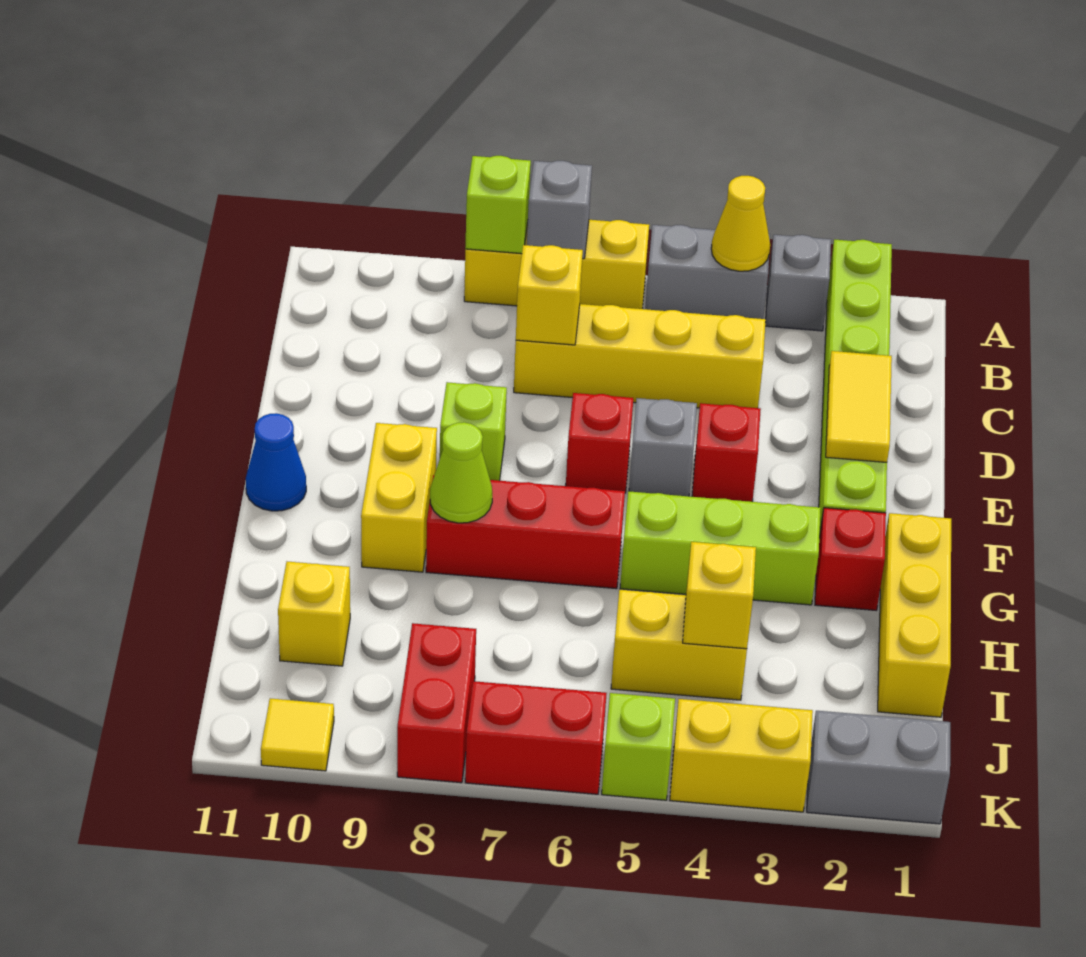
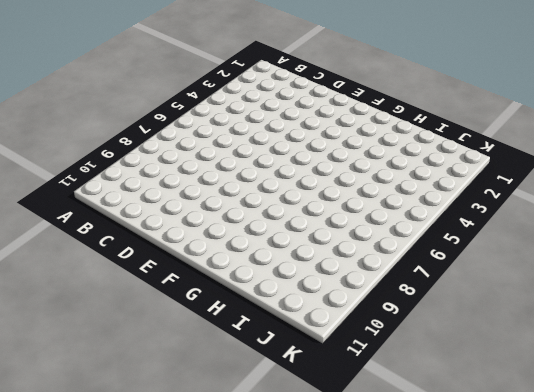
none -> lime 1x6 brick [819,239,892,538]
none -> grey 1x1 brick [765,235,831,331]
none -> grey 1x2 brick [645,225,770,319]
none -> yellow 1x3 brick [464,220,649,309]

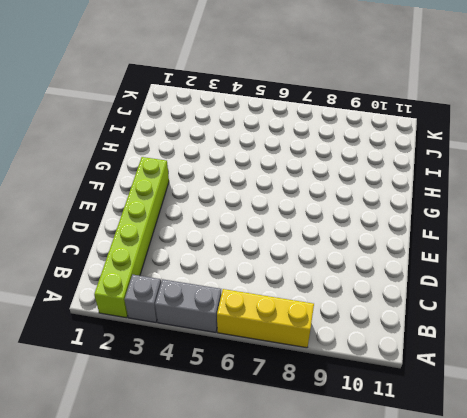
none -> yellow 1x4 brick [514,304,766,408]
none -> red 1x1 brick [692,403,761,502]
none -> grey 1x1 brick [629,398,697,496]
none -> red 1x1 brick [566,393,633,493]

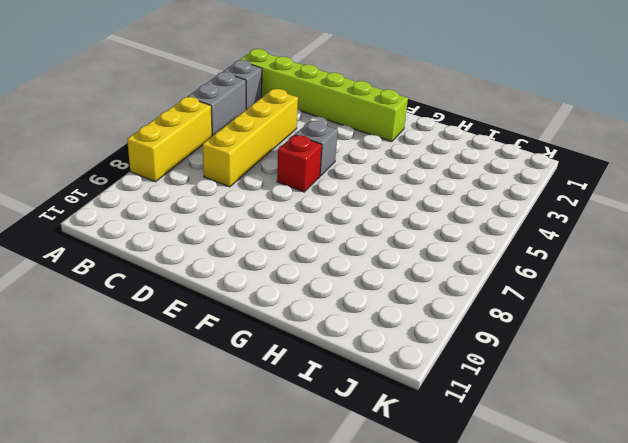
none -> red 1x1 brick [692,403,761,502]
none -> lime 1x1 brick [440,382,507,481]
none -> yellow 1x2 brick [361,423,437,572]
none -> blue 1x1 cone [246,413,306,511]

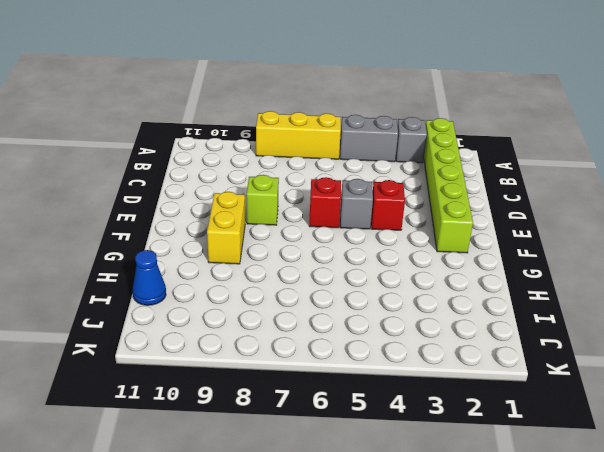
blue 1x1 cone [133,250,166,305] -> blue 1x1 cone moved to [246,413,306,511]
none -> yellow 1x4 brick [514,304,766,408]
none -> yellow 1x3 brick [878,513,951,717]
none -> red 1x1 brick [815,508,886,610]
none -> lime 1x3 brick [620,491,821,605]

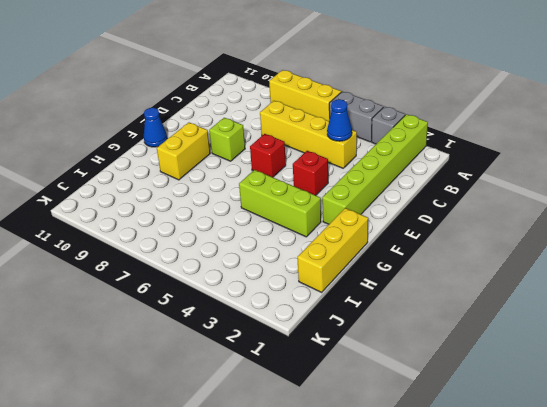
blue 1x1 cone [327,99,352,141] -> none
none -> grey 1x1 brick [629,398,697,496]
none -> red 1x1 brick [815,508,886,610]
none -> red 1x3 brick [426,475,625,589]
none -> yellow 1x2 brick [611,590,747,700]

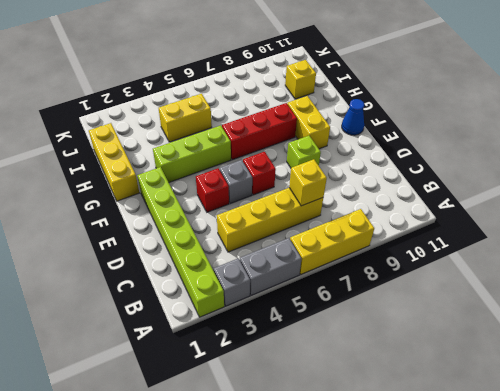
none -> red 1x1 brick [815,508,886,610]
none -> red 1x2 brick [397,623,476,783]
none -> grey 1x2 brick [807,711,950,824]
none -> yellow 1x2 brick [670,699,813,812]

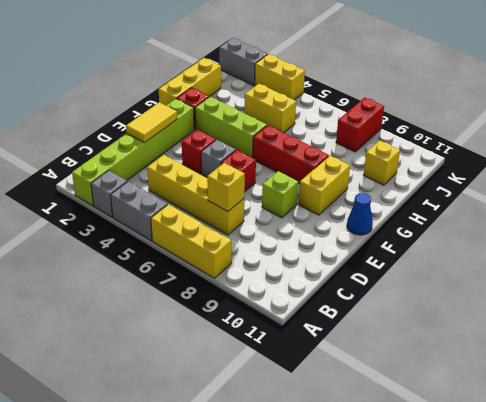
none -> lime 1x1 brick [602,693,675,800]
none -> red 1x2 brick [465,681,607,794]
none -> yellow 1x1 tile [261,698,334,771]
none -> yellow 1x1 cone [711,176,770,271]

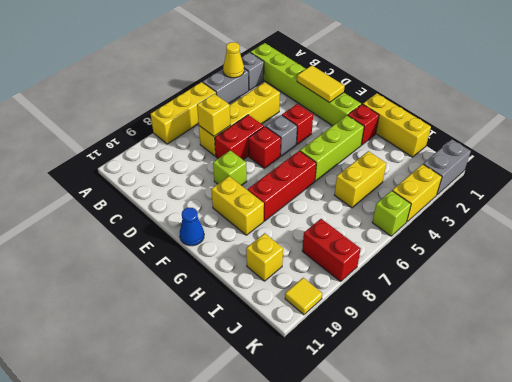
red 1x2 brick [215,115,264,160] -> red 1x2 brick moved to [465,681,607,794]
none -> grey 1x1 brick [527,161,592,259]
none -> lime 1x1 brick [465,156,531,254]
none -> lime 1x1 cone [430,422,492,523]
none -> yellow 1x1 brick [683,542,756,649]

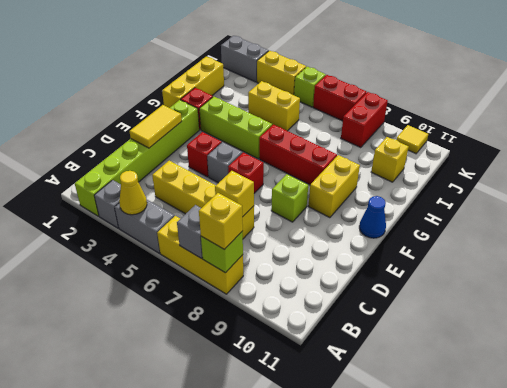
yellow 1x1 brick [199,193,243,250] -> yellow 1x1 brick moved to [683,542,756,649]
none -> lime 1x1 cone [430,422,492,523]

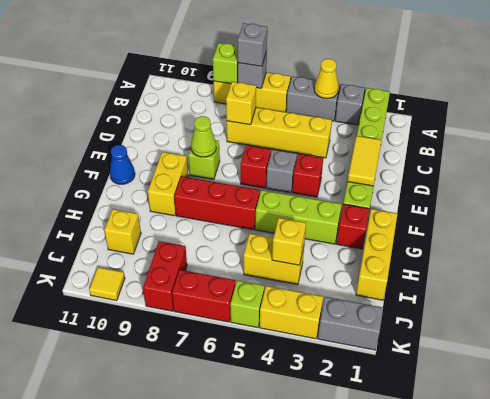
grey 1x1 brick [238,23,267,66] -> none
lime 1x1 cone [191,116,216,157] -> lime 1x1 cone moved to [430,422,492,523]

